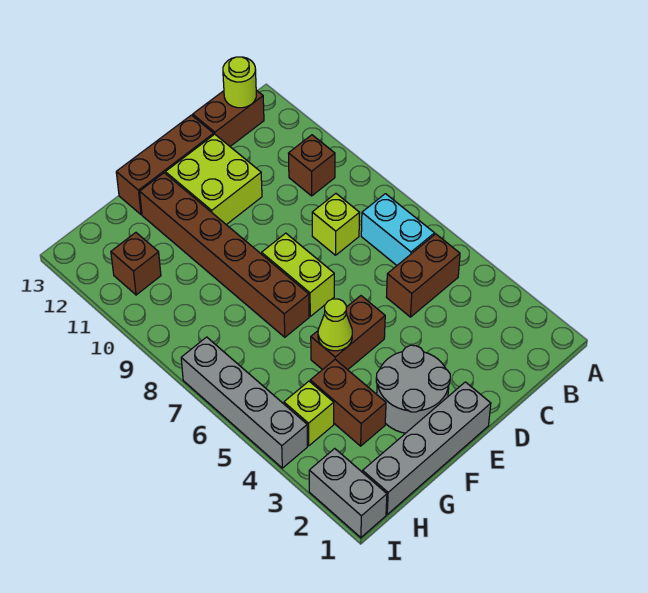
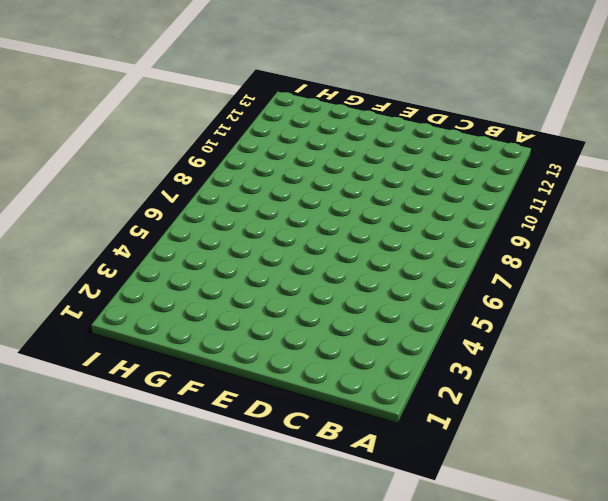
none -> brown 1x2 brick [387,234,460,317]
none -> cyan 1x2 brick [361,194,434,265]
none -> brown 1x1 brick [288,135,335,196]

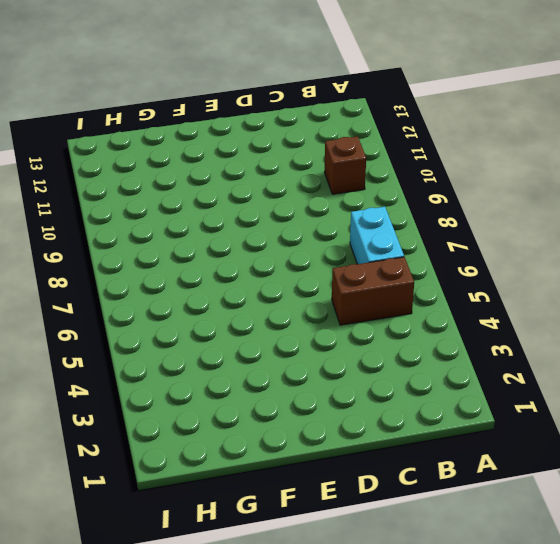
none -> brown 1x2 brick [193,90,264,146]
none -> lime 1x1 brick [312,194,360,255]
none -> lime 2x2 brick [165,134,262,225]

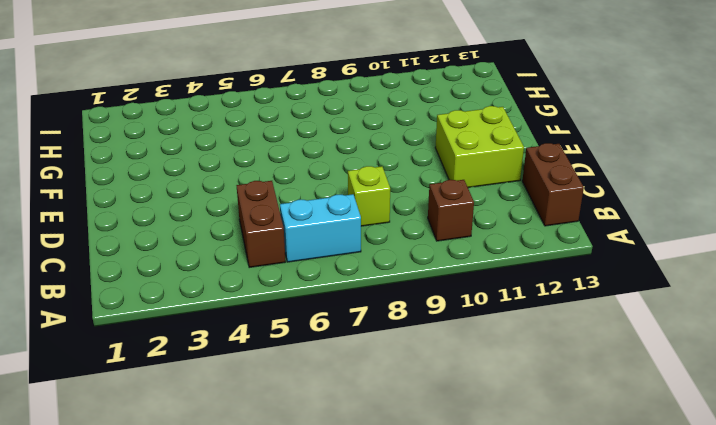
none -> brown 1x3 brick [116,115,214,214]
none -> grey 1x4 brick [363,382,491,514]
none -> grey 2x2 round brick [376,345,450,433]

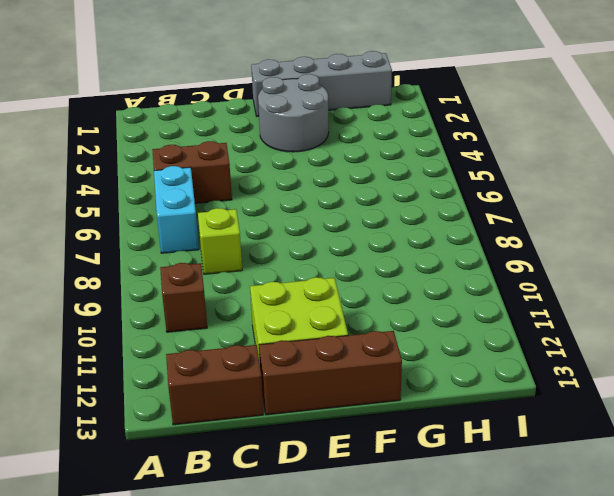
none -> brown 1x2 brick [311,296,385,370]
none -> lime 1x2 brick [262,233,334,316]
none -> brown 1x6 brick [140,173,309,337]

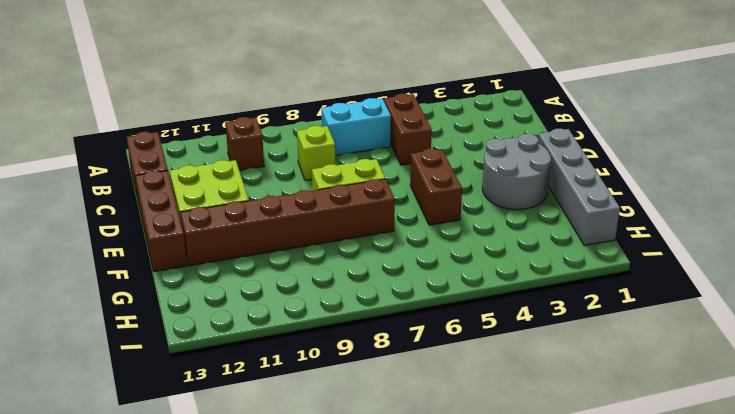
none -> brown 1x2 brick [310,360,386,446]
none -> lime 1x1 brick [284,381,334,446]
none -> brown 1x1 brick [111,233,161,295]

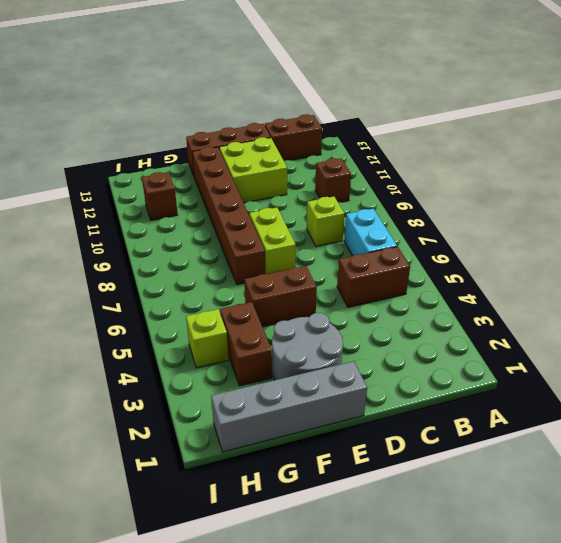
none -> grey 1x2 brick [309,449,387,538]
none -> grey 1x4 brick [181,337,307,468]
none -> lime 1x1 round brick [223,57,256,108]

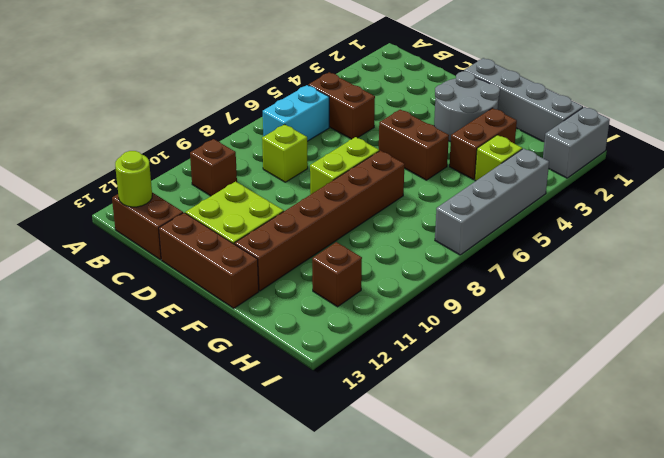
none -> lime 1x1 cone [318,299,352,351]

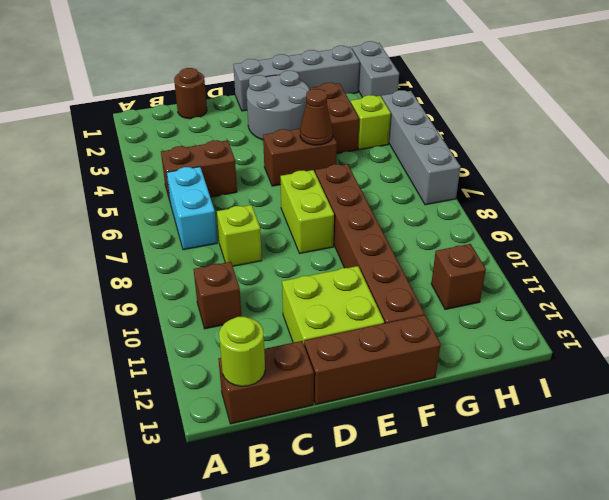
brown 1x1 round brick [174,68,207,119] -> none
brown 1x1 cone [300,89,333,145] -> lime 1x1 cone [318,299,352,351]

